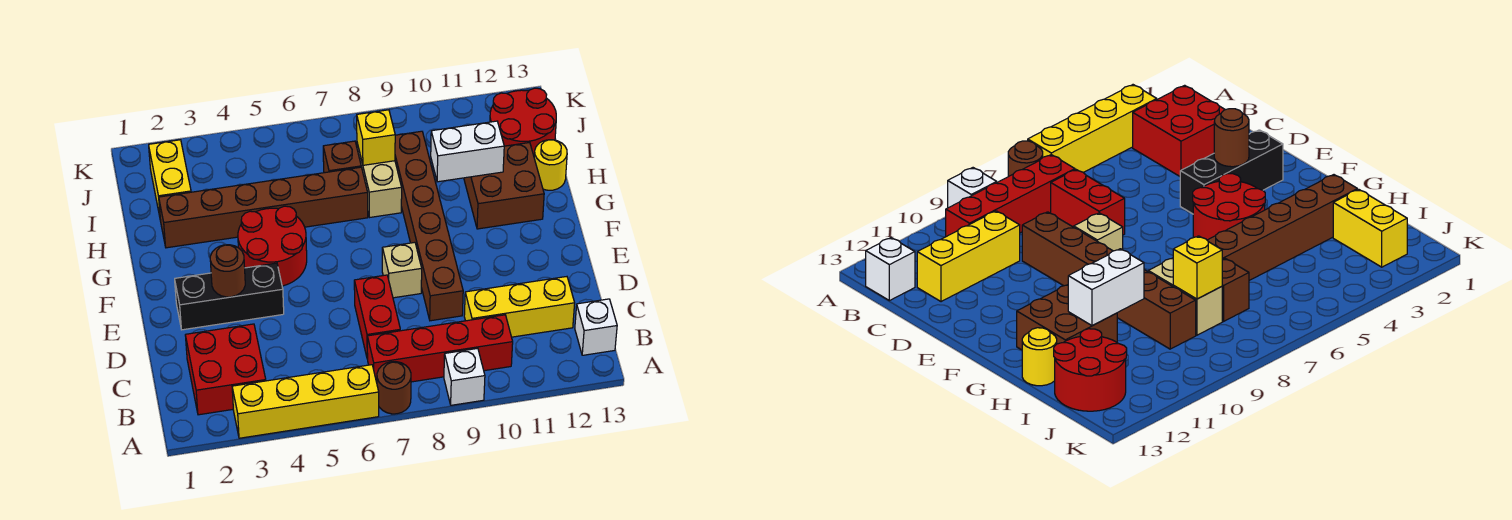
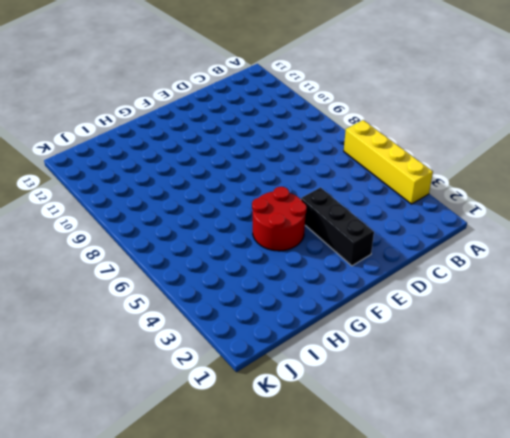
none -> brown 1x1 round brick [377,362,411,414]
none -> white 1x1 brick [444,348,485,405]
none -> red 2x2 brick [185,324,266,415]

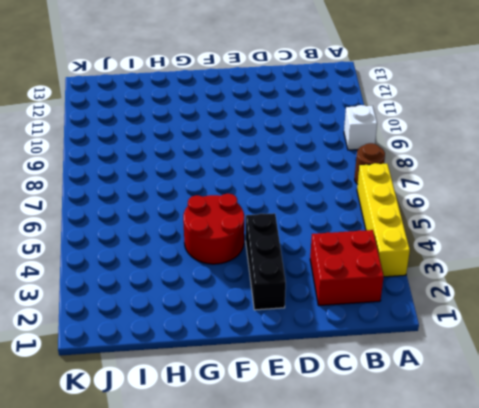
none -> red 1x4 brick [367,315,513,382]
none -> white 1x1 brick [575,299,617,355]
none -> red 1x2 brick [354,275,400,359]

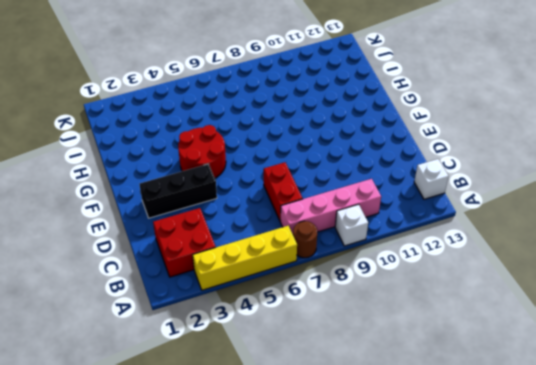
pink 1x4 brick [280,179,381,234] -> red 1x4 brick [367,315,513,382]
none -> yellow 1x3 brick [464,277,575,337]
none -> brown 1x6 brick [395,131,463,321]
none -> tan 1x1 brick [382,242,422,298]

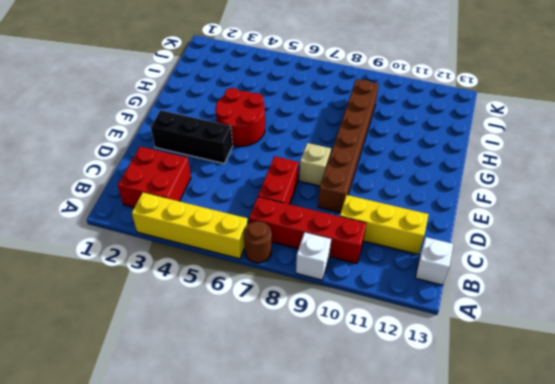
none -> brown 2x2 brick [464,142,544,229]
none -> brown 1x6 brick [159,167,368,248]
none -> tan 1x2 brick [357,143,402,217]

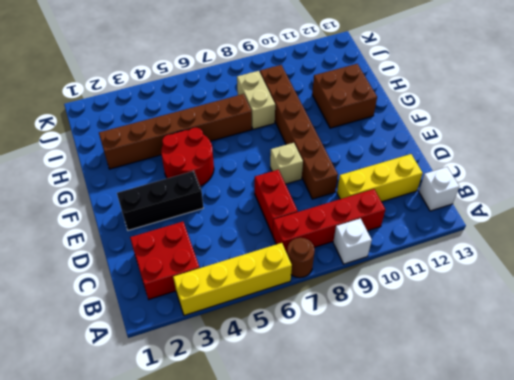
none -> yellow 1x1 round brick [534,140,567,190]
none -> yellow 1x2 brick [149,140,191,221]
none -> brown 1x1 brick [323,141,361,173]

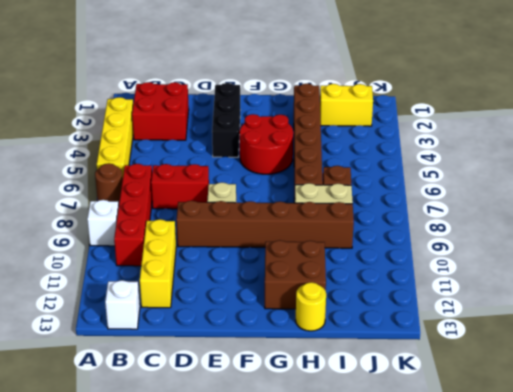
none -> red 2x2 round brick [490,88,556,155]
none -> brown 1x1 round brick [210,245,245,297]
none -> white 1x2 brick [431,121,504,182]

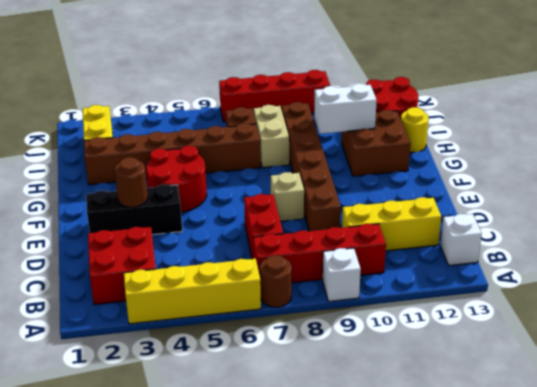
red 1x4 brick [219,70,330,122] -> none
none -> yellow 1x1 brick [357,110,395,165]

